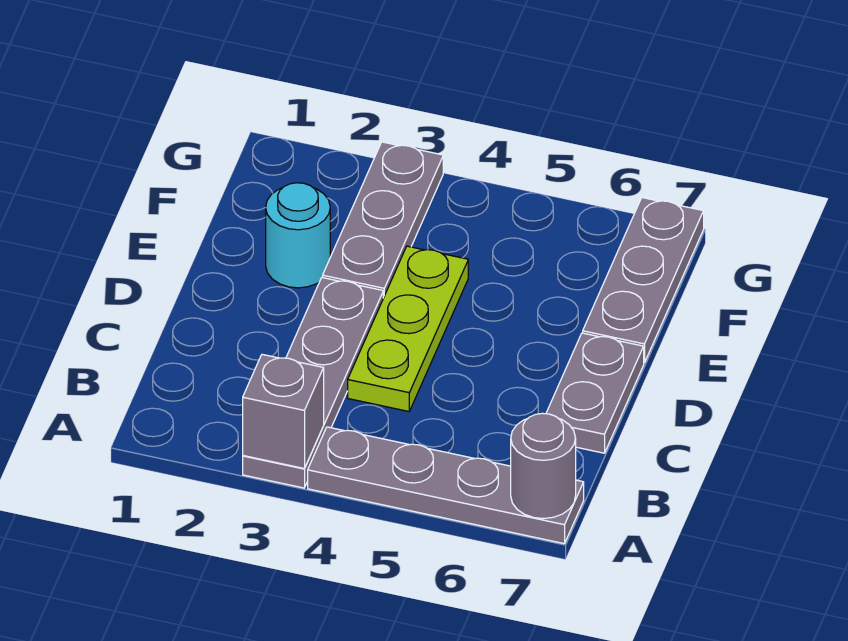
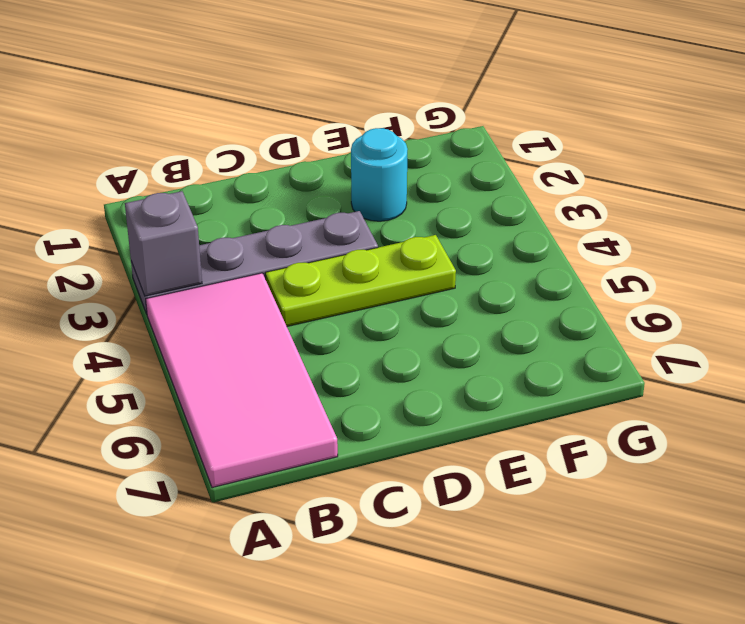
pink 2x4 tile [146,273,338,488] -> grey 1x4 plate [308,427,584,544]
none -> grey 1x2 plate [546,333,644,453]
none -> grey 1x3 plate [323,142,443,298]

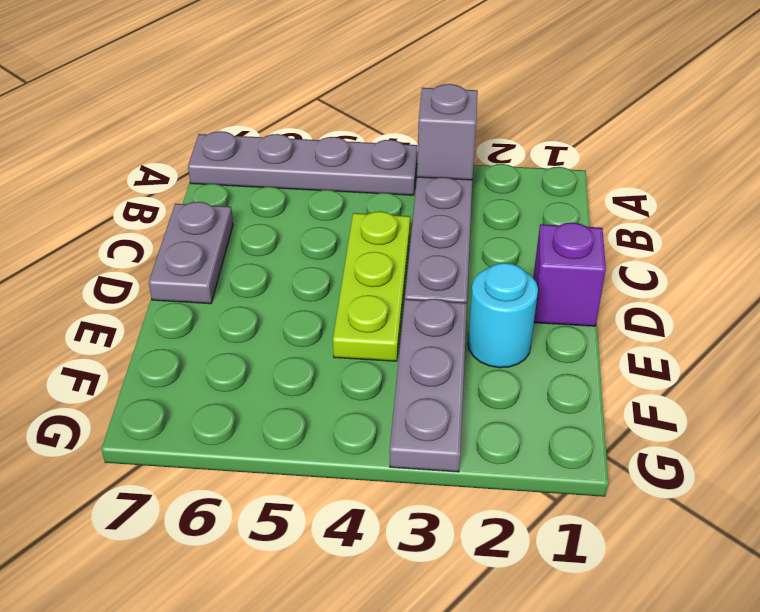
purple 1x1 brick [533,223,606,326] -> none
none -> grey 1x3 plate [583,198,704,363]
none -> grey 1x1 round brick [511,413,576,519]

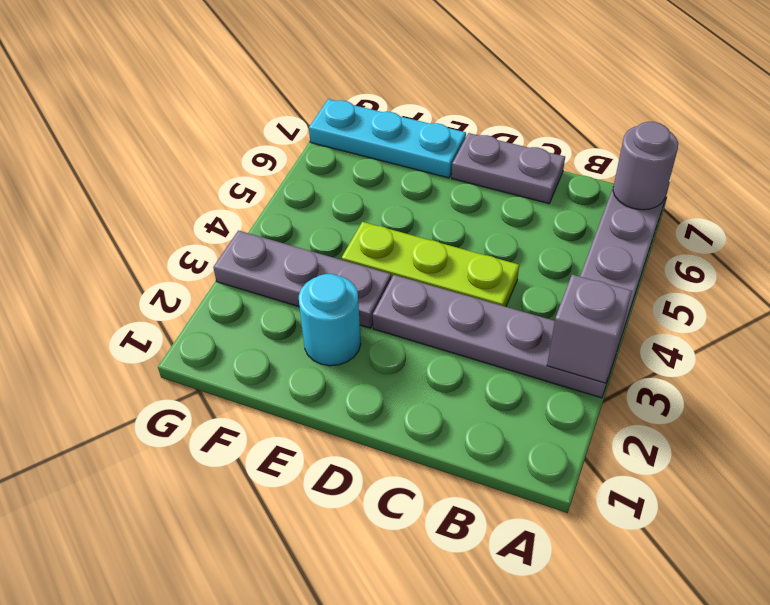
cyan 1x3 plate [309,99,466,178] -> grey 1x3 plate [583,198,704,363]

